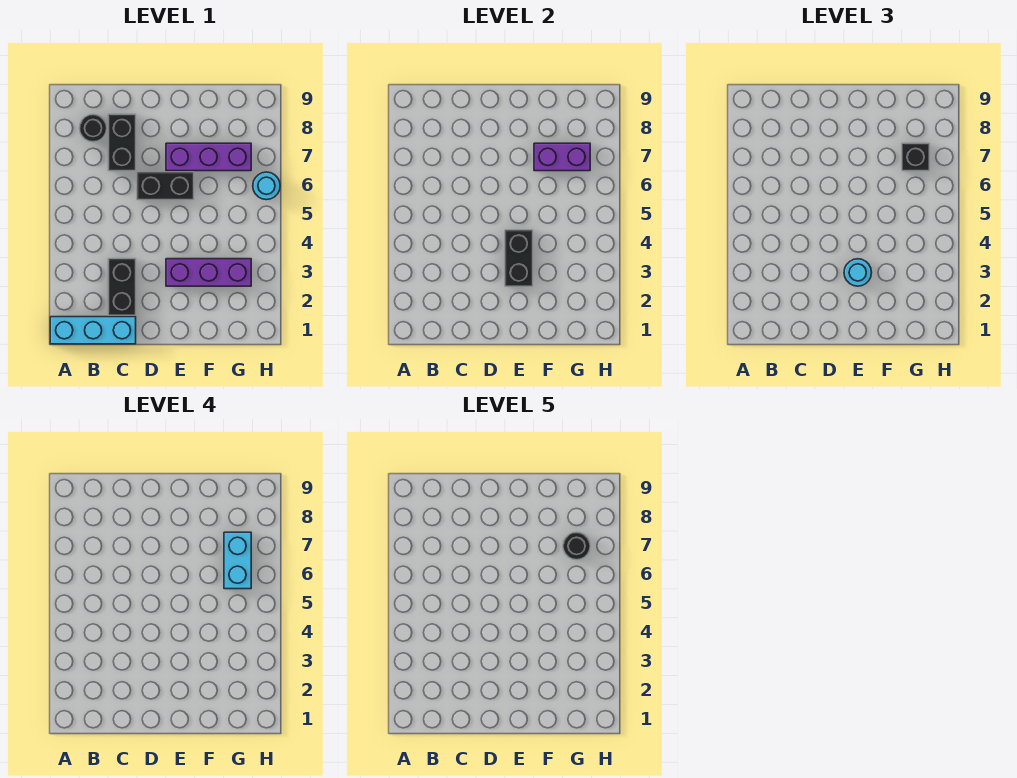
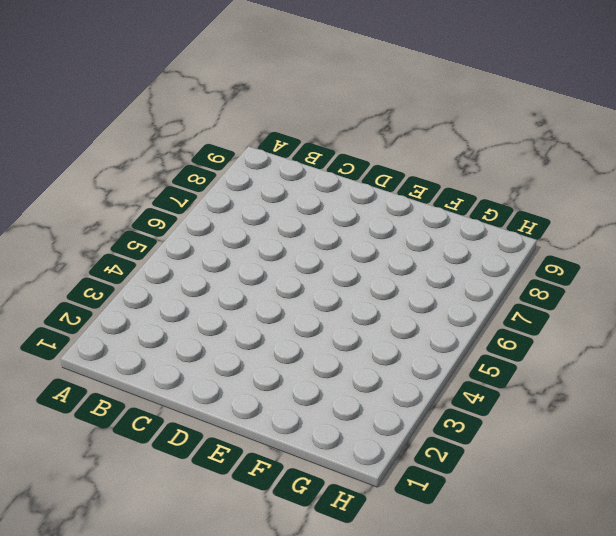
none -> cyan 1x3 brick [50,317,136,344]
none -> black 1x1 round brick [79,114,107,142]
none -> black 1x2 brick [108,259,136,315]

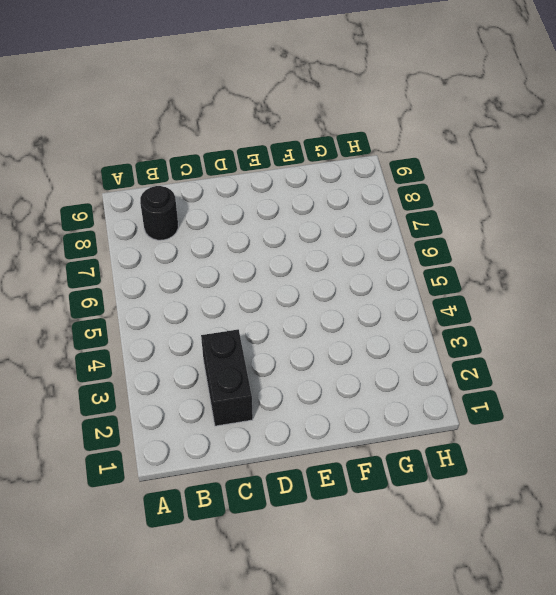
none -> cyan 1x3 brick [50,317,136,344]
none -> black 1x2 brick [108,114,136,171]
none -> black 1x2 brick [137,172,194,200]

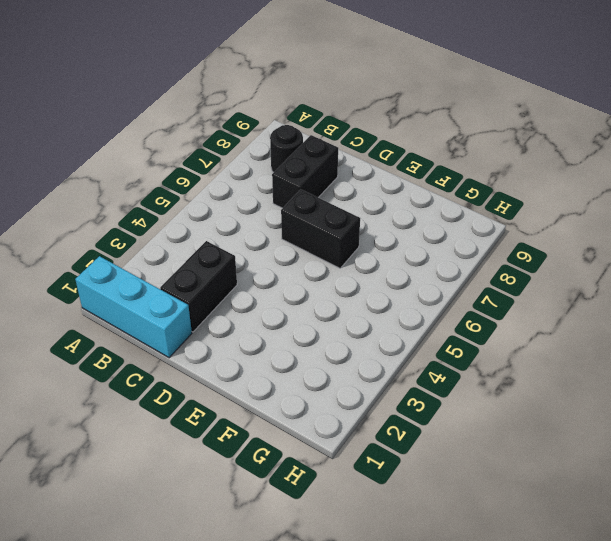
none -> purple 1x3 brick [166,259,251,286]
none -> purple 1x3 brick [166,143,251,171]
none -> cyan 1x1 round brick [253,172,280,200]

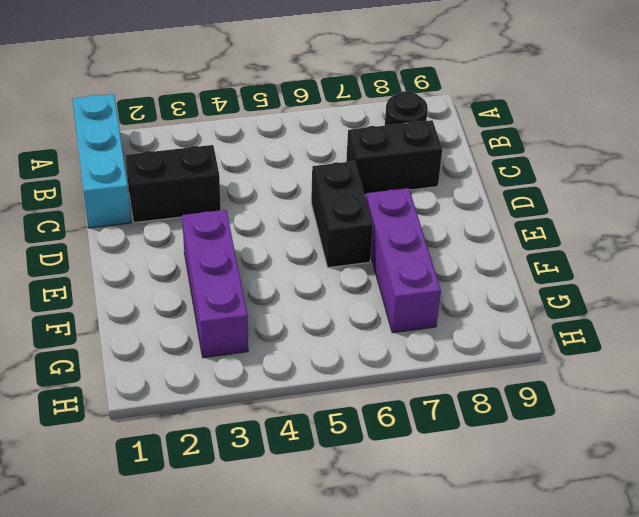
none -> cyan 1x1 round brick [253,172,280,200]
none -> black 1x2 brick [505,230,533,286]
none -> purple 1x2 brick [534,143,590,171]

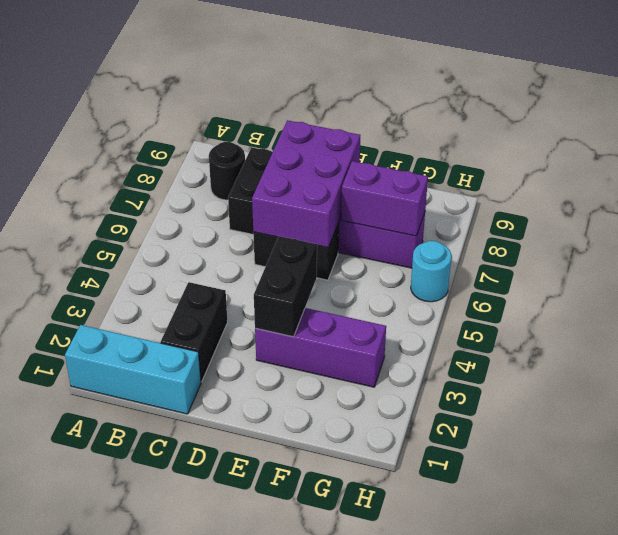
purple 2x3 brick [252,120,360,248] -> none
none -> cyan 1x1 round brick [844,259,872,286]
none -> black 1x1 brick [902,143,929,171]
none -> cyan 1x2 brick [224,532,251,589]

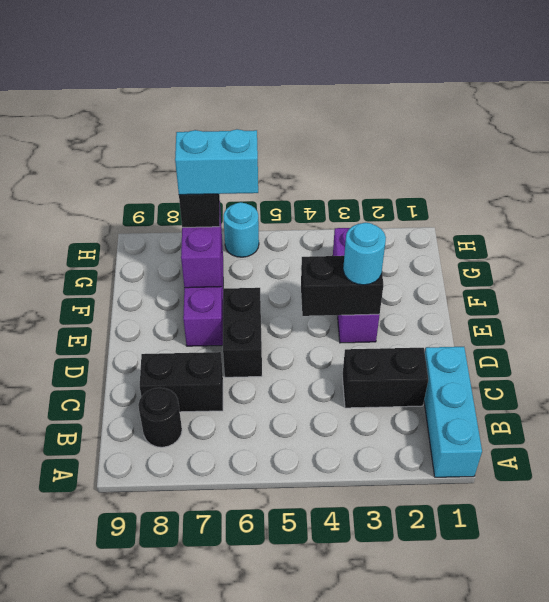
none -> black 1x1 round brick [563,532,590,560]

